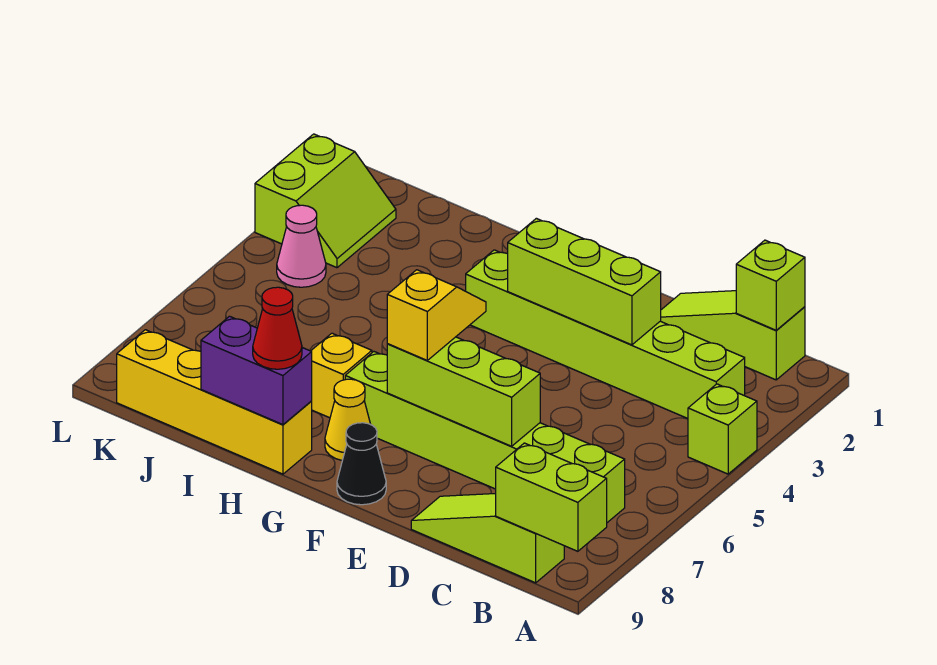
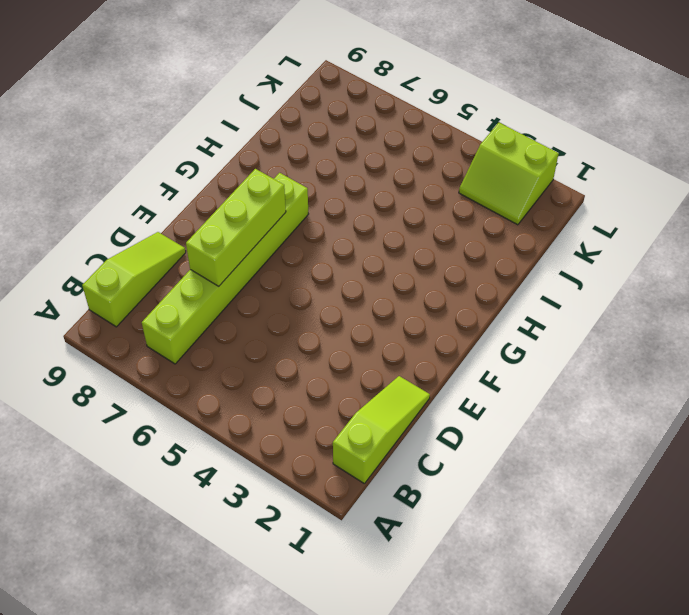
none -> lime 1x1 brick [688,384,757,474]
none -> lime 1x6 brick [466,250,745,419]
none -> black 1x1 cone [337,423,386,505]

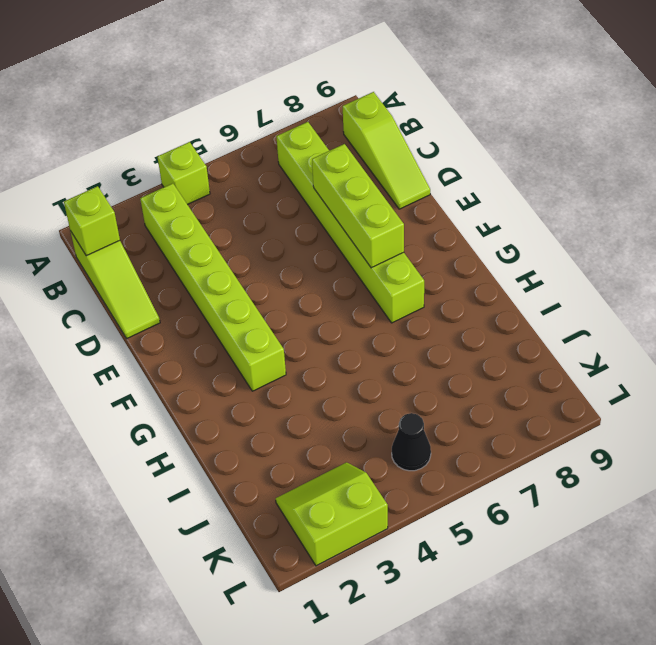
black 1x1 cone [392,413,431,471] -> black 1x1 cone moved to [337,423,386,505]
none -> yellow 1x1 cone [325,379,370,460]
none -> yellow 1x1 brick [311,333,372,418]
none -> yellow 1x4 brick [117,330,312,474]

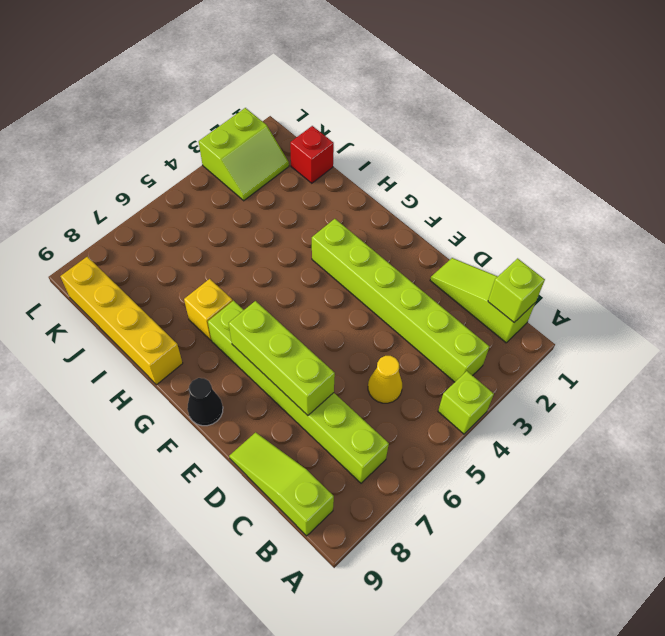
yellow 1x1 cone [368,356,402,403] -> yellow 1x1 cone moved to [325,379,370,460]
red 1x1 brick [290,126,334,183] -> none
none -> pink 1x1 cone [277,205,326,287]
none -> lime 1x2 brick [496,443,607,551]
none -> lime 1x3 brick [508,218,661,345]

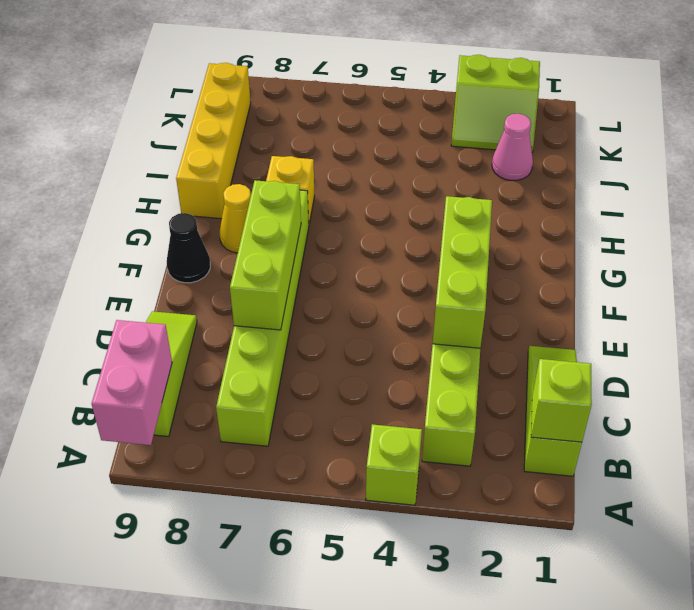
pink 1x2 brick [92,320,172,445] -> lime 1x2 brick [496,443,607,551]
pink 1x1 cone [492,114,533,180] -> pink 1x1 cone moved to [277,205,326,287]
none -> purple 1x2 brick [201,316,312,425]
none -> yellow 1x2 slope [387,270,486,360]
none -> red 1x1 cone [253,287,302,369]

